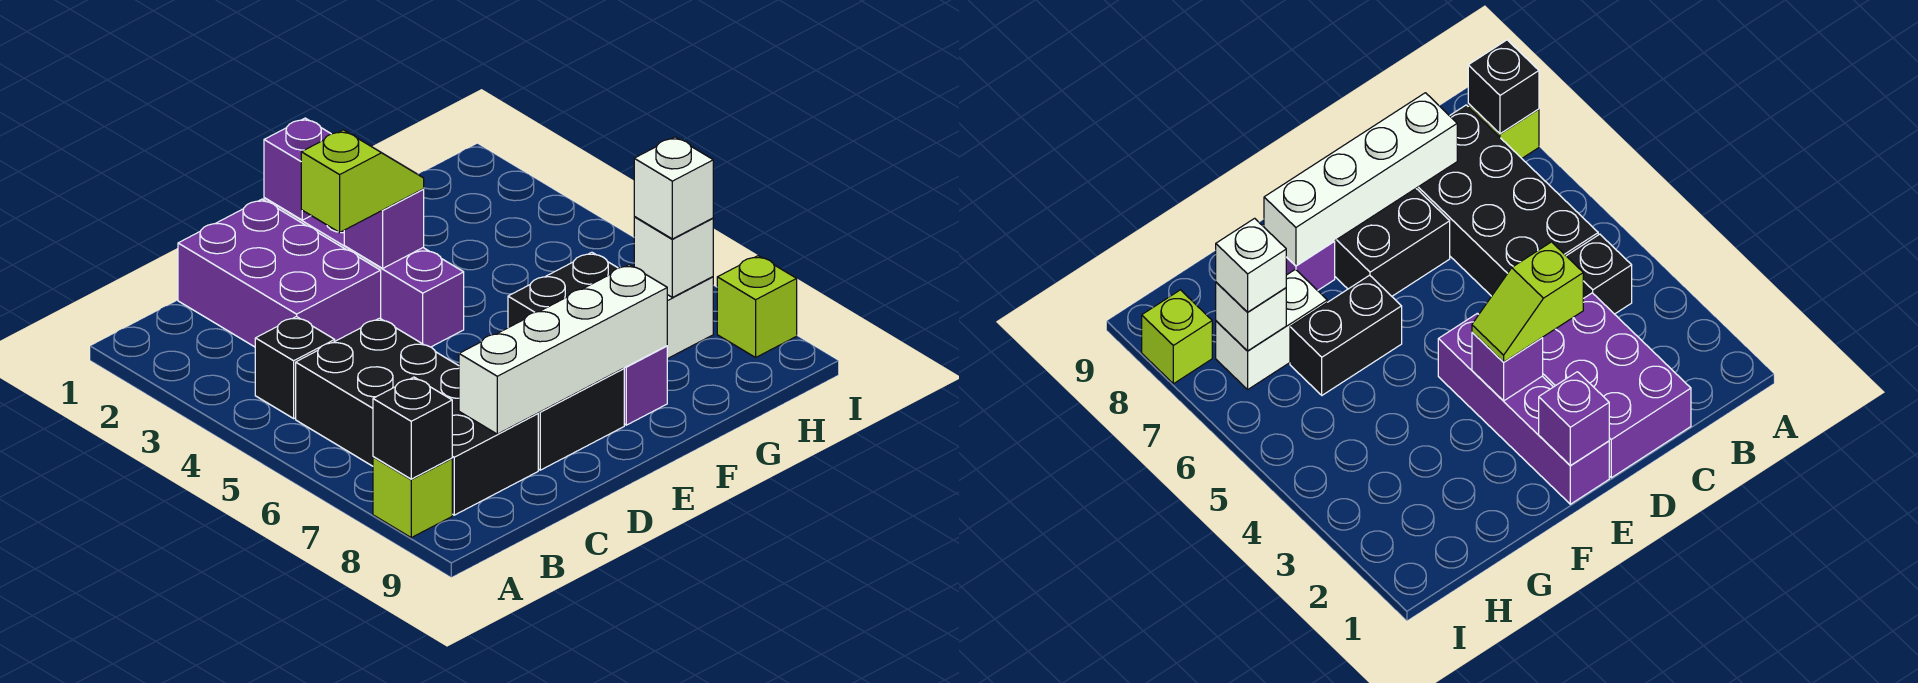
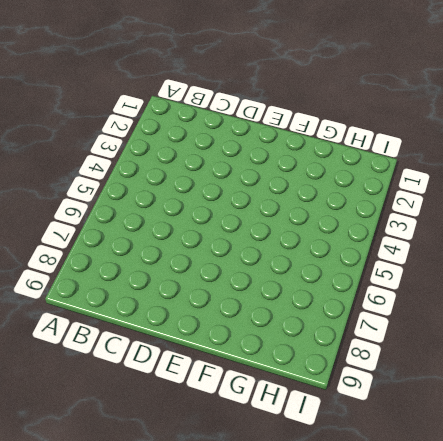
none -> lime 1x1 brick [373,457,452,538]
none -> black 1x1 brick [255,317,335,418]
none -> black 2x4 brick [296,318,538,515]

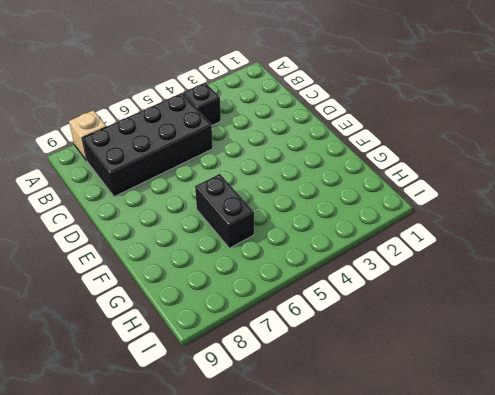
tan 1x1 brick [69,110,107,161] -> lime 1x1 brick [373,457,452,538]
none -> purple 2x3 brick [178,199,381,347]
none -> black 2x2 brick [538,368,624,470]
none -> purple 1x4 brick [264,198,464,347]

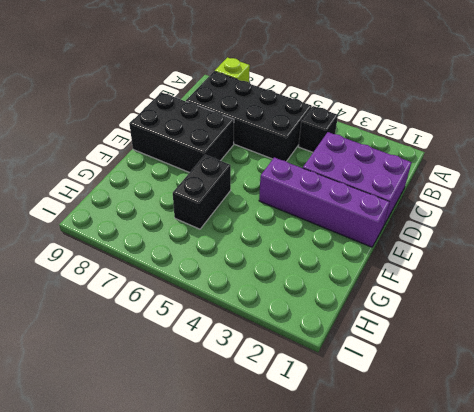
black 2x3 brick [130,92,234,173] -> black 2x2 brick [538,368,624,470]
none -> purple 1x1 brick [624,346,667,425]
none -> white 1x2 brick [667,277,713,359]
none -> lime 1x1 brick [717,256,797,357]

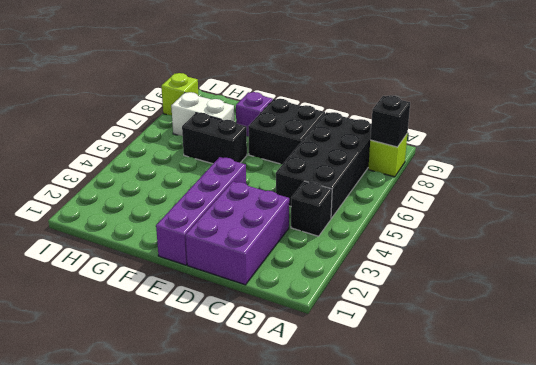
none -> white 1x4 brick [459,265,667,434]
none -> purple 1x1 brick [264,118,331,220]
none -> purple 1x1 brick [344,189,424,268]

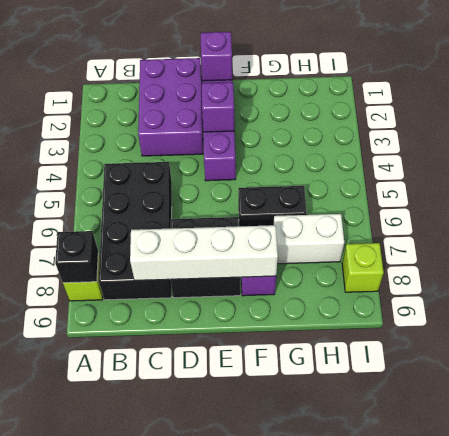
none -> black 1x1 brick [255,317,335,418]
none -> white 1x1 brick [634,217,713,297]
none -> lime 1x2 slope [301,130,424,232]

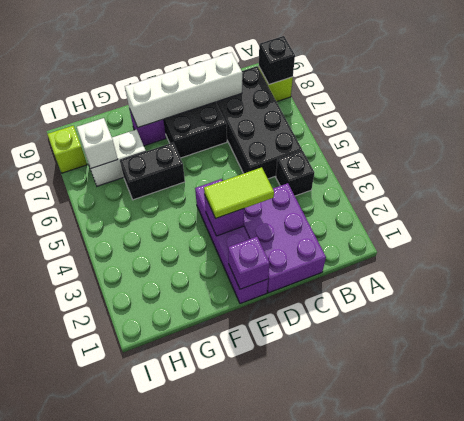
lime 1x2 tile [204,167,274,218] -> lime 1x2 slope [301,130,424,232]
none -> white 1x1 brick [634,137,713,239]

